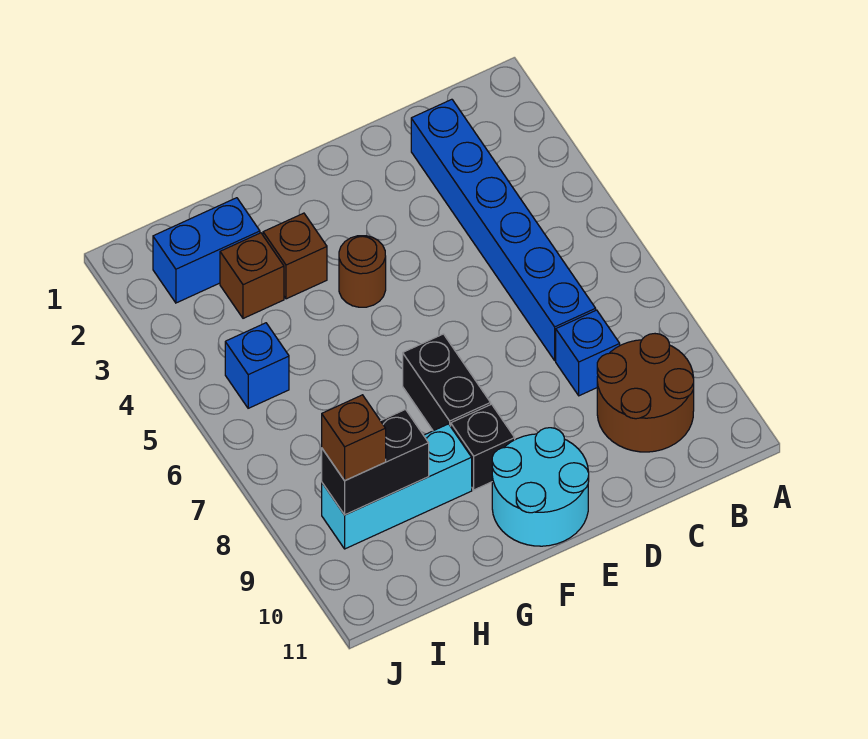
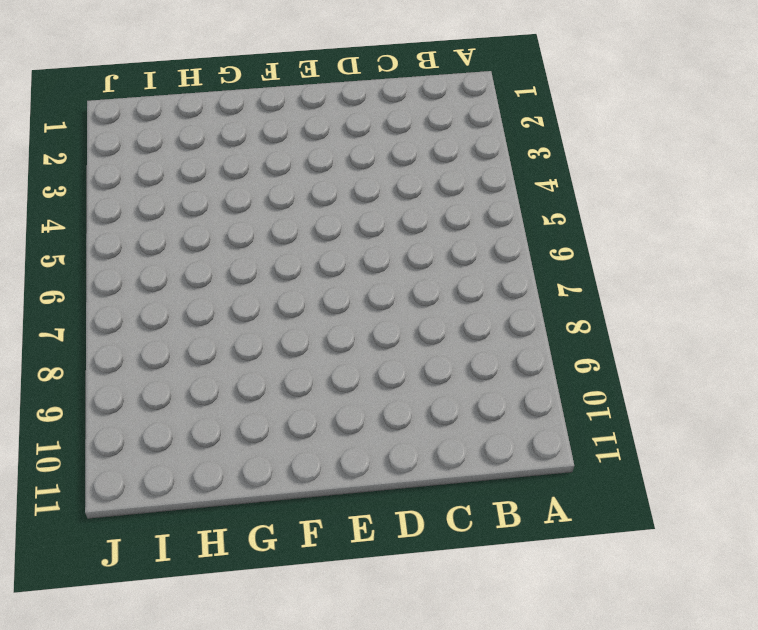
none -> brown 2x2 round brick [597,334,694,452]
none -> blue 1x6 brick [411,99,596,360]
none -> blue 1x1 brick [556,310,620,396]

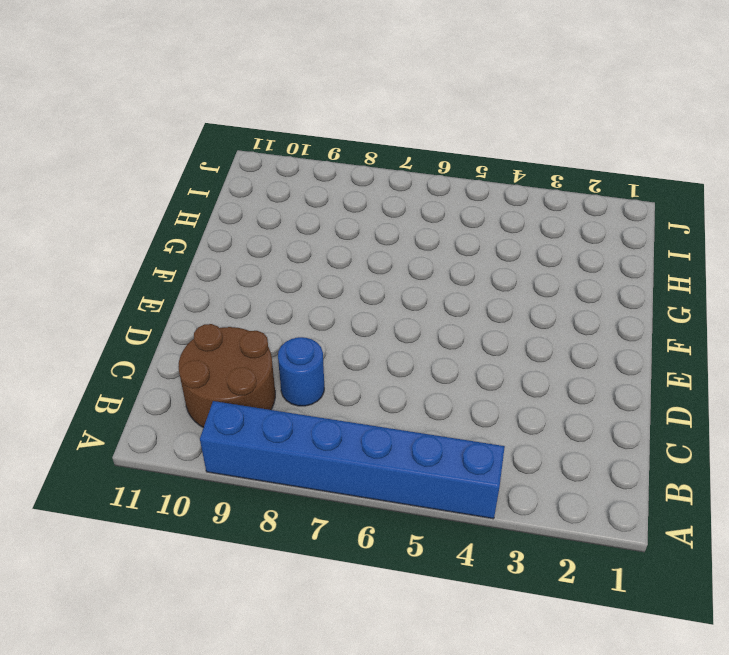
blue 1x6 brick [200,401,505,519] -> blue 1x6 brick moved to [411,99,596,360]
blue 1x1 round brick [278,337,324,406] -> blue 1x1 brick [556,310,620,396]
none -> cyan 2x2 round brick [492,428,589,546]
none -> brown 1x1 round brick [339,236,386,307]
none -> black 1x2 brick [403,334,491,431]

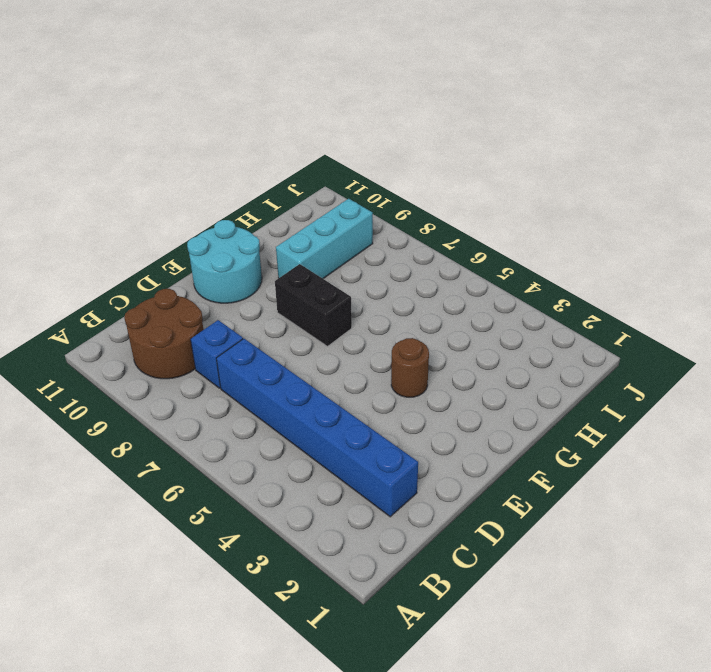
none -> black 1x1 brick [451,404,515,490]
none -> brown 1x1 brick [263,213,327,299]
none -> blue 1x2 brick [153,198,260,303]

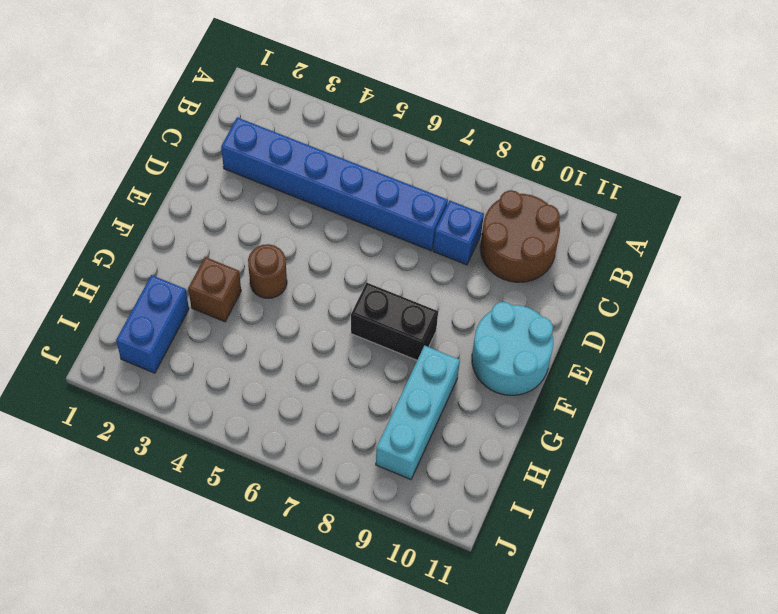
none -> black 1x1 brick [451,404,515,490]
none -> brown 1x1 brick [220,233,284,318]
none -> blue 1x1 brick [225,323,289,408]

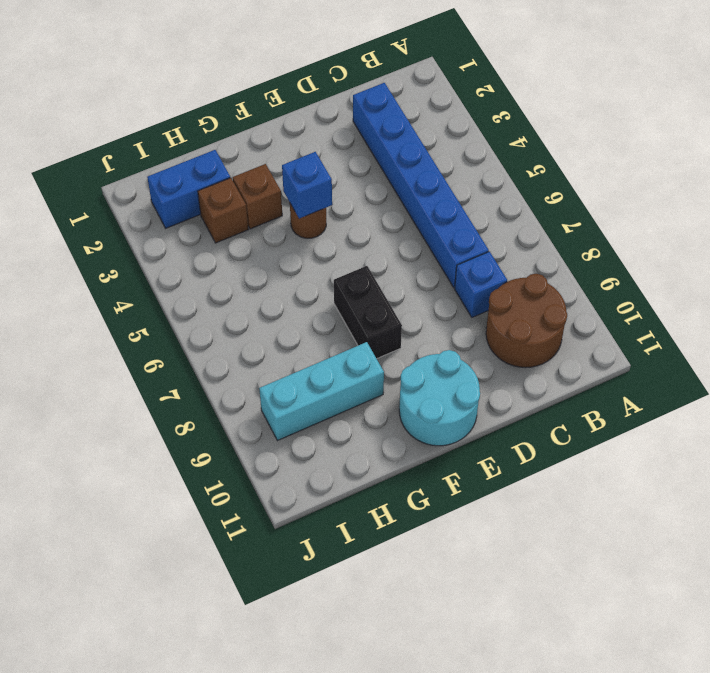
blue 1x1 brick [282,152,332,219] -> blue 1x1 brick moved to [225,323,289,408]
none -> black 1x1 brick [451,404,515,490]
none -> black 1x2 brick [322,410,429,515]
none -> brown 1x1 brick [322,395,386,481]

